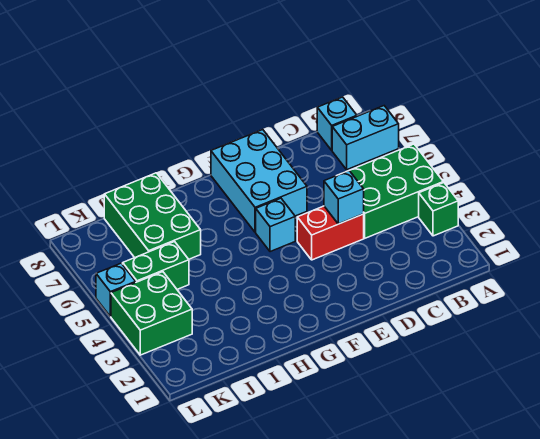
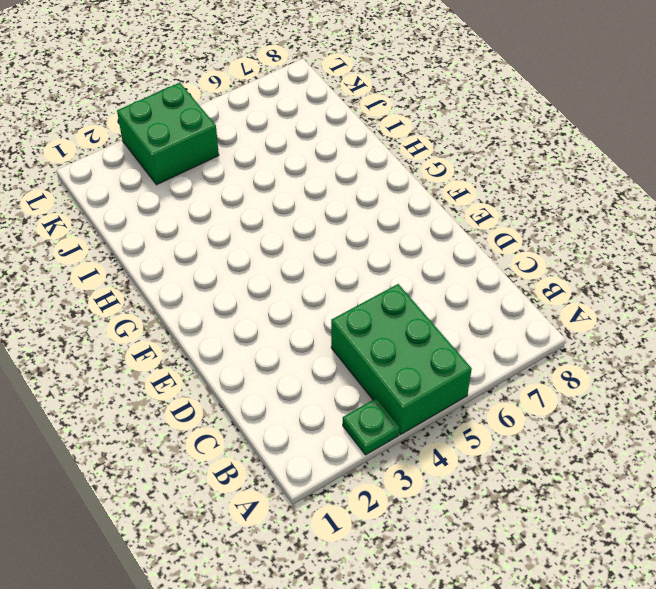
green 1x1 plate [343,398,400,455] -> green 1x1 brick [419,183,458,236]
none -> cyan 1x2 brick [332,106,399,170]
none -> cyan 1x1 brick [317,97,357,150]
none -> red 1x2 brick [297,206,364,260]

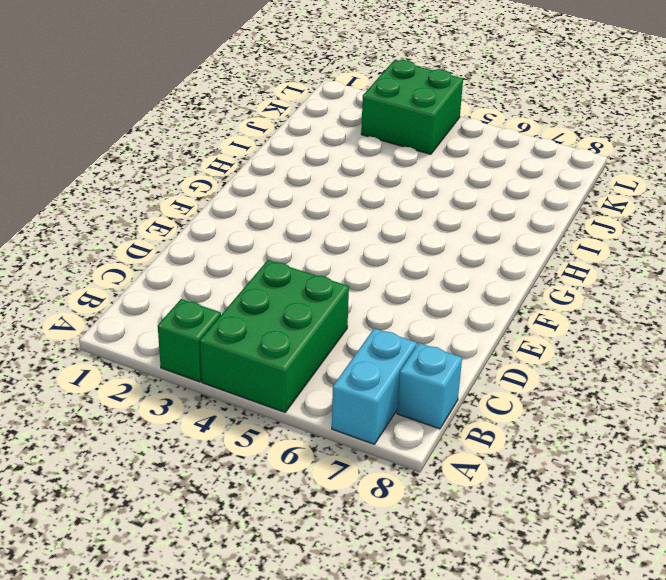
none -> red 1x2 brick [297,206,364,260]
none -> cyan 2x3 brick [211,130,307,232]
none -> cyan 1x1 brick [256,198,295,252]

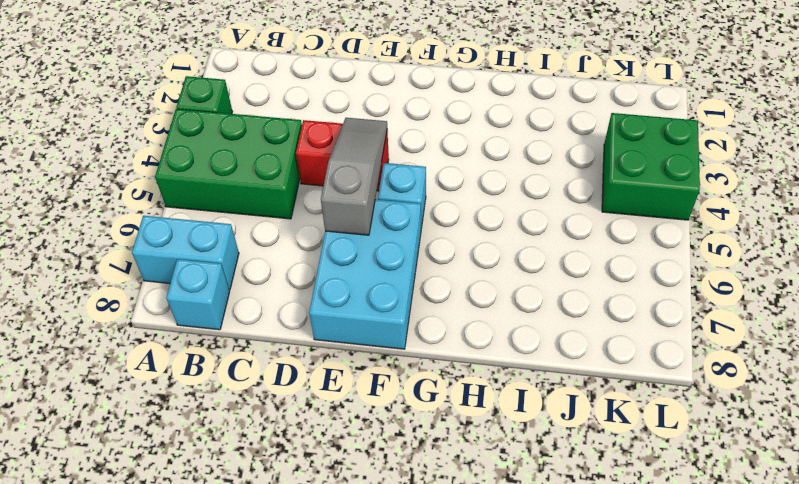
grey 1x3 slope [321,118,387,235] -> none
none -> green 2x3 brick [104,173,201,259]
none -> green 1x2 brick [123,242,189,289]
none -> cyan 1x1 brick [96,263,136,317]

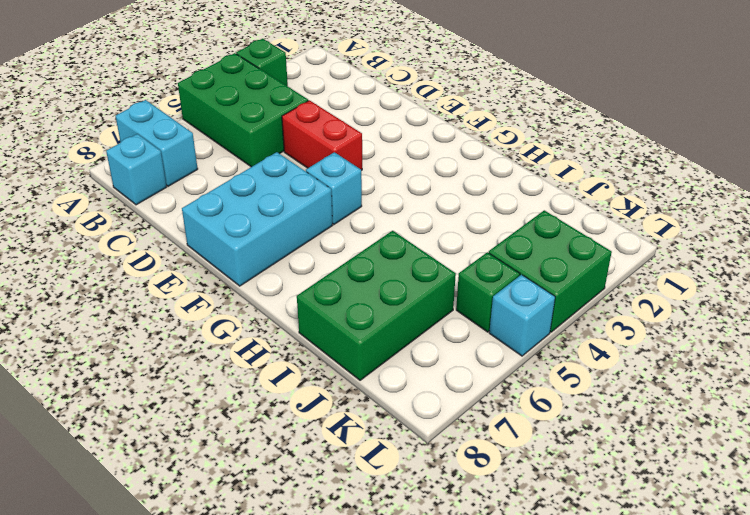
green 1x1 brick [456,252,520,332] -> green 1x2 brick [123,242,189,289]
none -> cyan 1x1 brick [324,171,364,224]

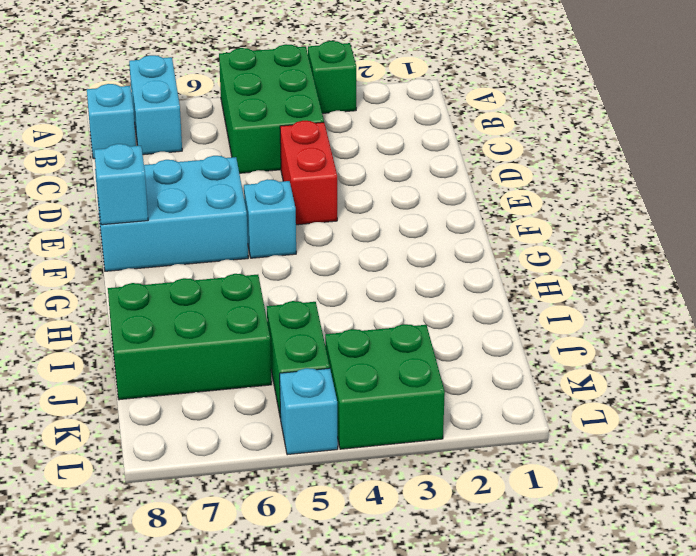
cyan 1x1 brick [94,144,148,225] -> cyan 1x1 brick moved to [324,171,364,224]

